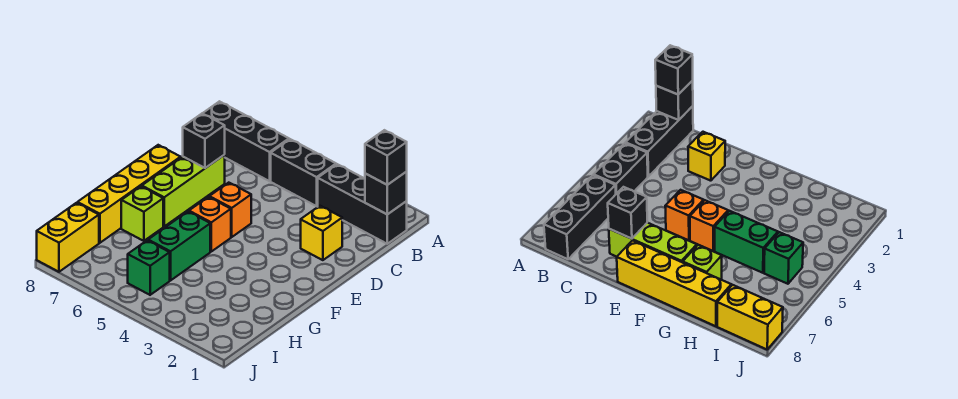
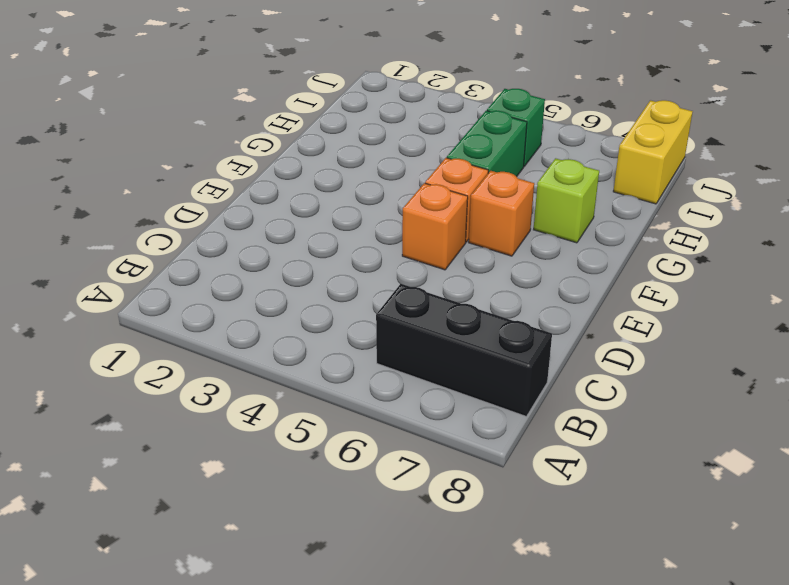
orange 1x1 brick [469,171,534,256] -> none
none -> black 1x3 brick [318,164,407,244]
none -> black 1x2 brick [271,139,336,206]
none -> yellow 1x1 brick [301,206,342,260]

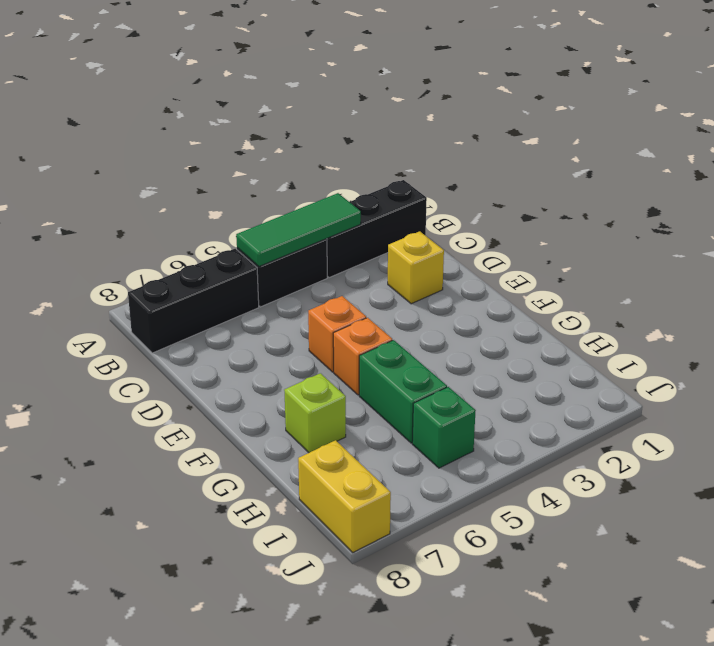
green 1x3 tile [236,193,361,266] -> none
none -> lime 1x3 brick [142,155,225,226]
none -> yellow 1x4 brick [77,145,181,243]
none -> black 1x1 brick [365,172,407,214]

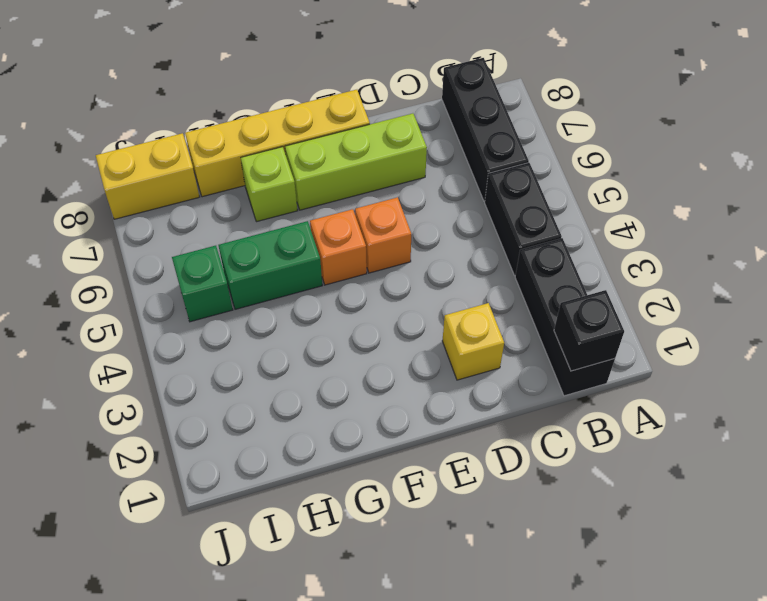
none -> black 1x1 brick [183,113,225,168]
none -> black 1x1 brick [365,130,407,185]

